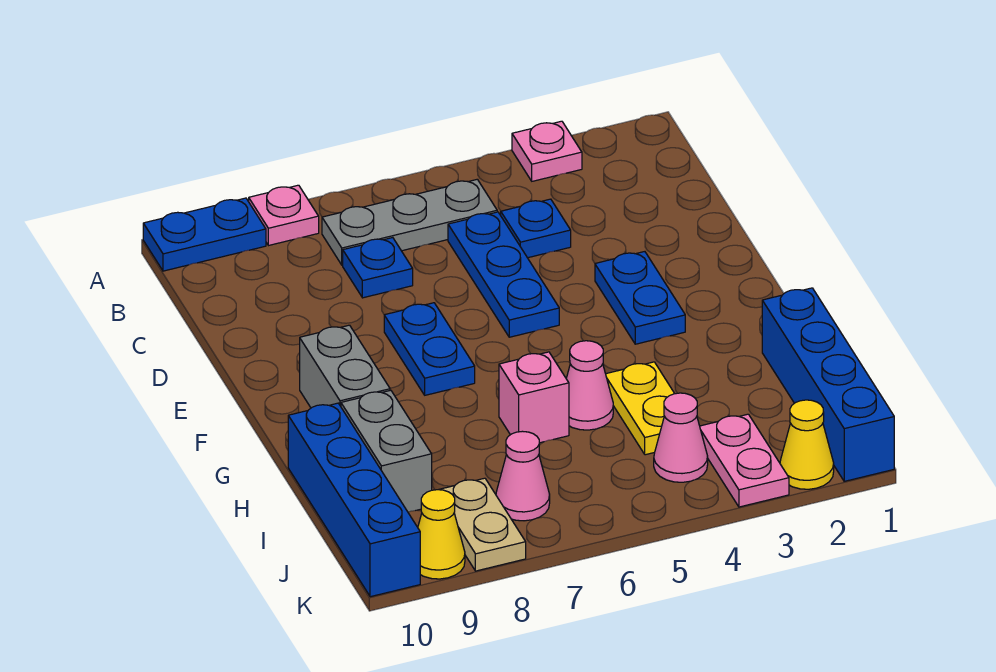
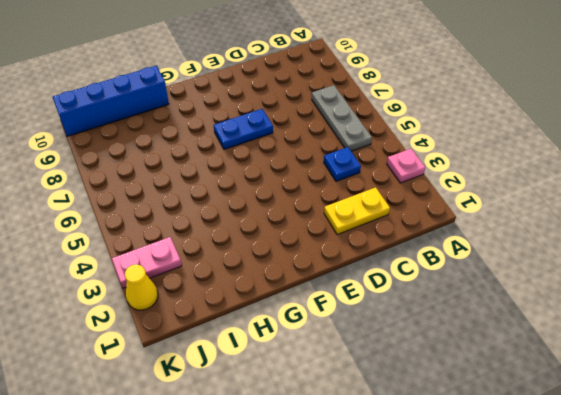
yellow 1x2 plate [324,187,390,235] -> yellow 1x2 plate moved to [606,362,675,455]
none -> pink 1x1 plate [249,185,319,246]
none -> blue 1x2 plate [143,198,266,271]
none -> blue 1x3 plate [448,212,559,337]

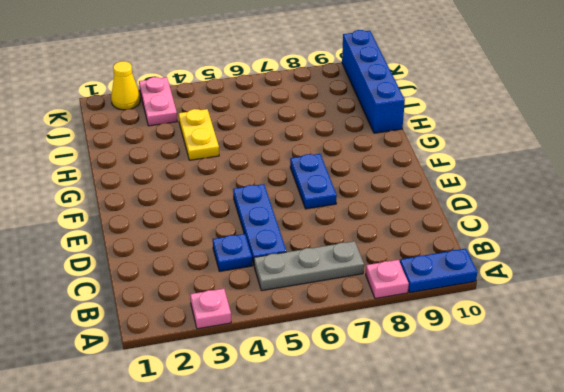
none -> blue 1x1 plate [343,238,413,298]
none -> blue 1x2 plate [595,252,685,344]
none -> grey 1x2 brick [300,325,390,408]

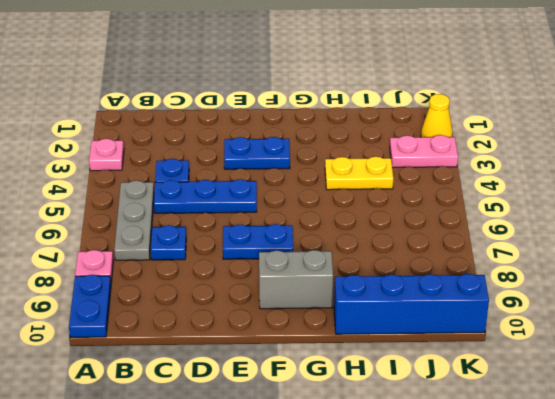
none -> blue 1x4 brick [762,288,894,481]
none -> pink 1x1 cone [566,341,613,430]
none -> pink 1x1 brick [499,352,569,443]

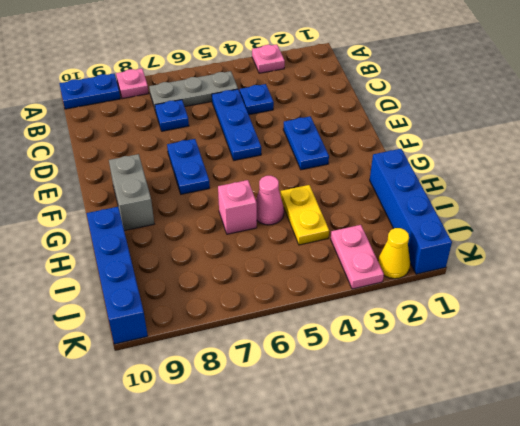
none -> grey 1x2 brick [341,390,432,512]
none -> pink 1x1 cone [654,393,708,482]
none -> pink 1x1 cone [496,431,550,521]

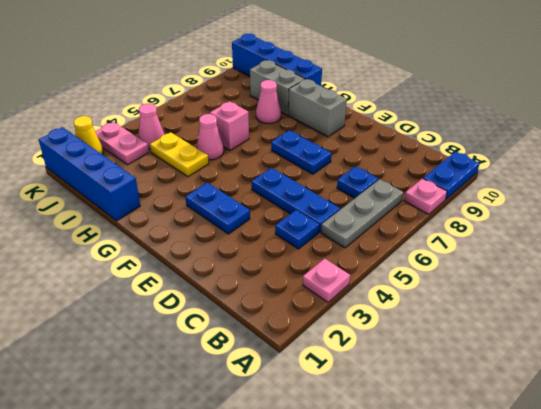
pink 1x1 cone [256,80,281,123] -> pink 1x1 cone moved to [496,431,550,521]
none -> tan 1x2 plate [439,478,526,571]
none -> yellow 1x1 cone [418,490,465,579]

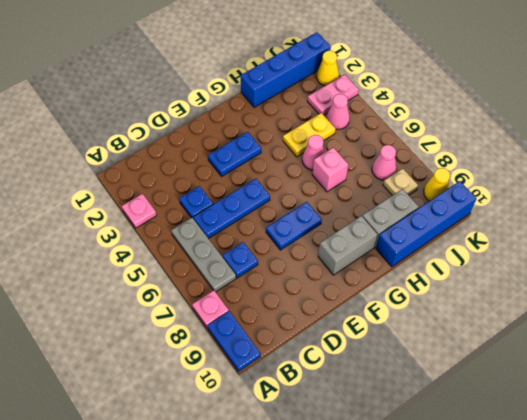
tan 1x1 plate [383,169,418,195] -> tan 1x2 plate [439,478,526,571]

